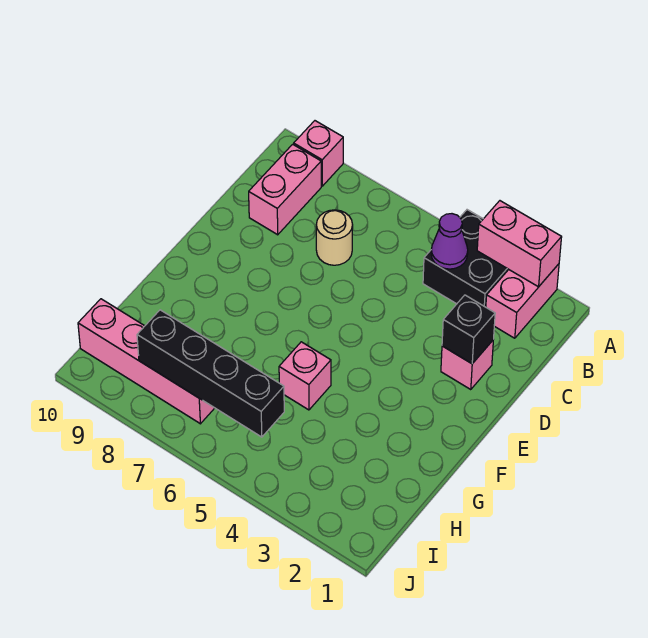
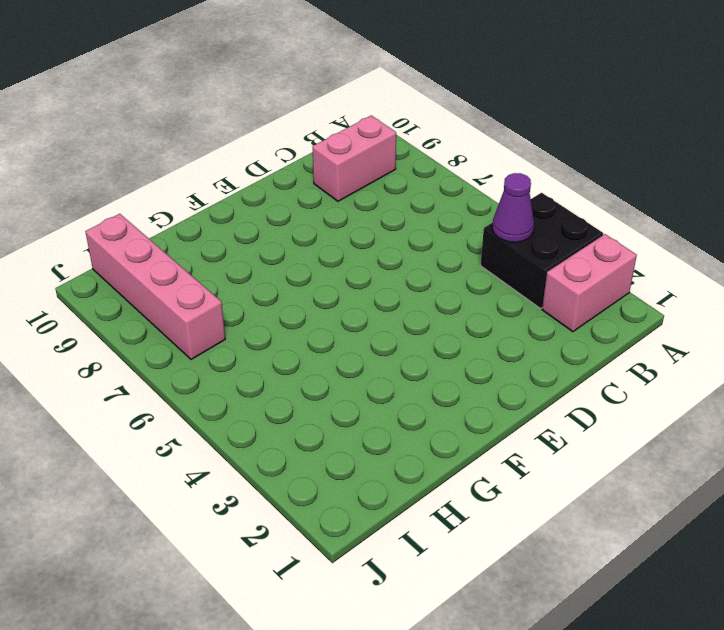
none -> pink 1x1 brick [294,121,343,186]
none -> tan 1x1 round brick [316,210,353,265]
none -> pink 1x1 brick [441,340,493,390]

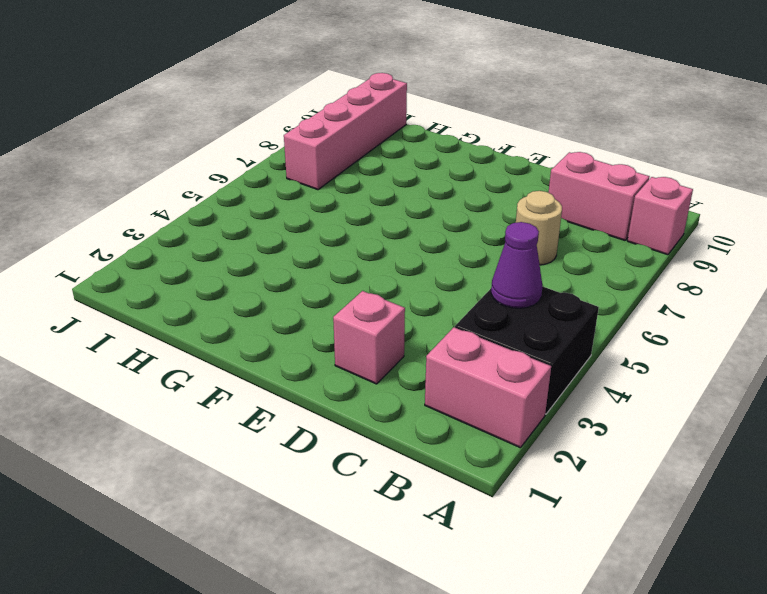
none -> pink 1x1 brick [279,342,331,410]
none -> pink 1x2 brick [477,201,562,287]
none -> black 1x1 brick [442,295,495,364]

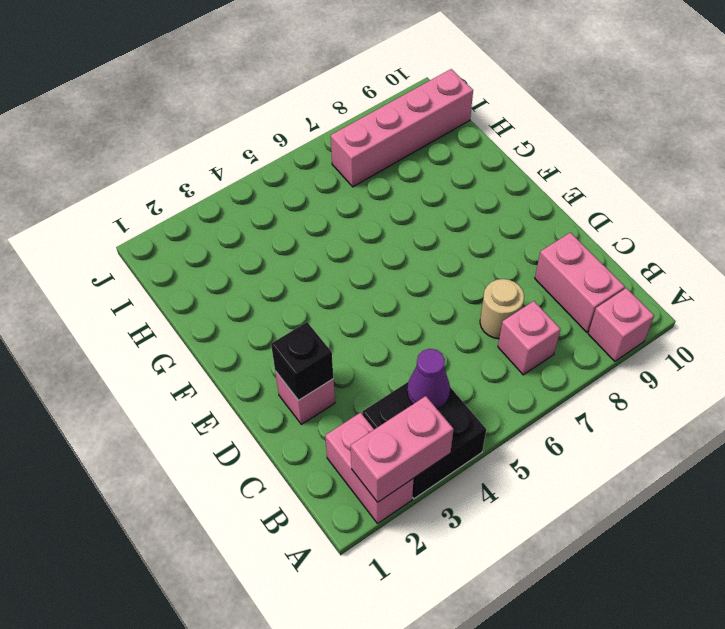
pink 1x1 brick [498,301,560,375] -> pink 1x1 brick moved to [279,342,331,410]
none -> black 1x4 brick [137,310,284,437]

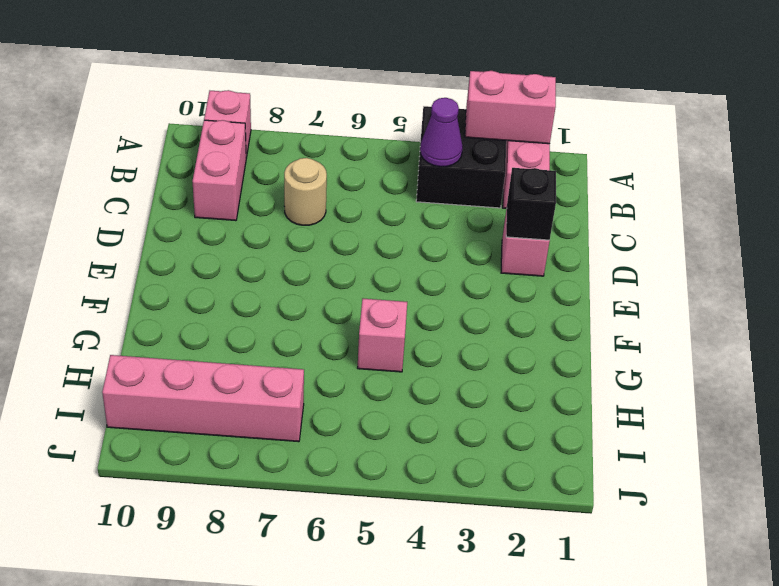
none -> black 1x4 brick [137,310,284,437]

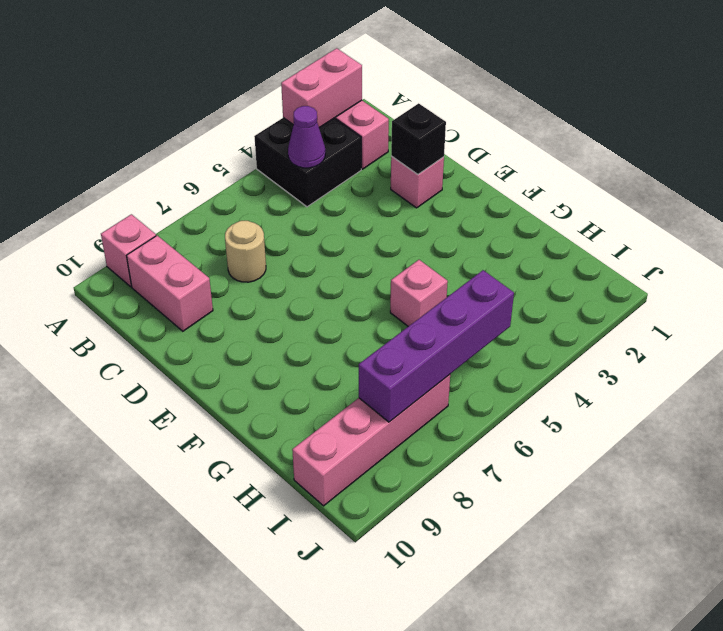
purple 1x4 brick [359,270,514,422] -> black 1x4 brick [137,310,284,437]

